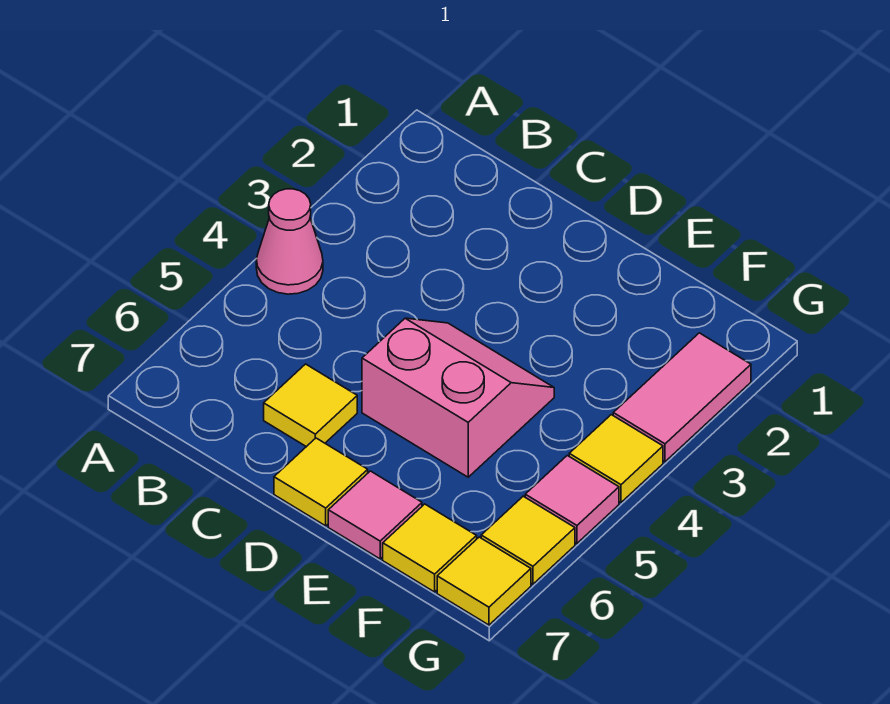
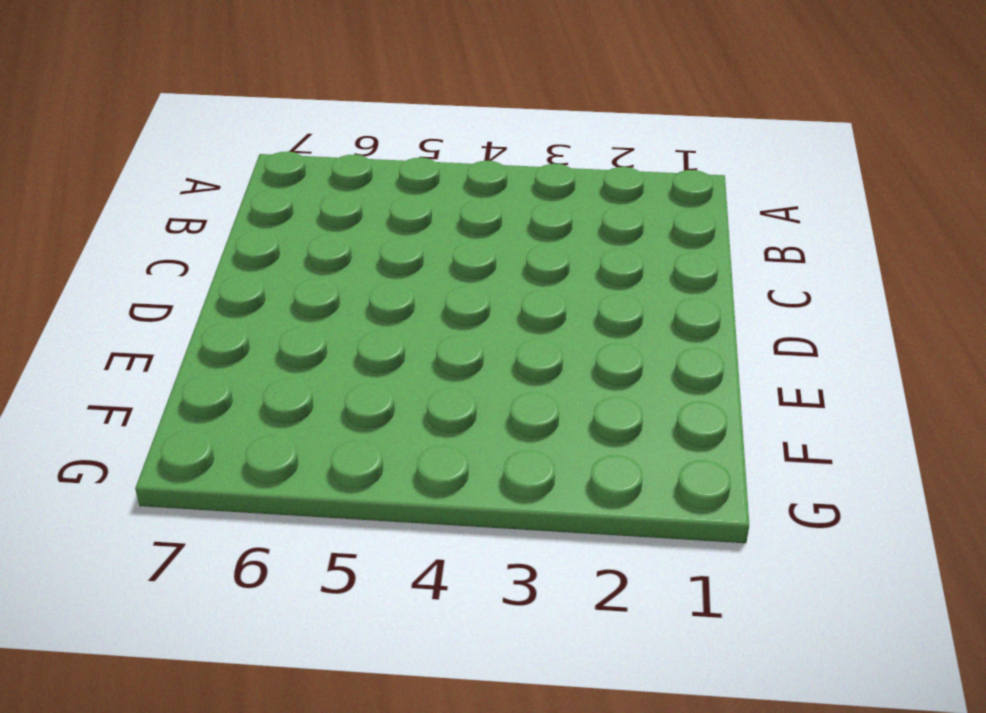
none -> pink 1x1 cone [256,189,323,294]
none -> yellow 1x1 tile [264,364,357,447]

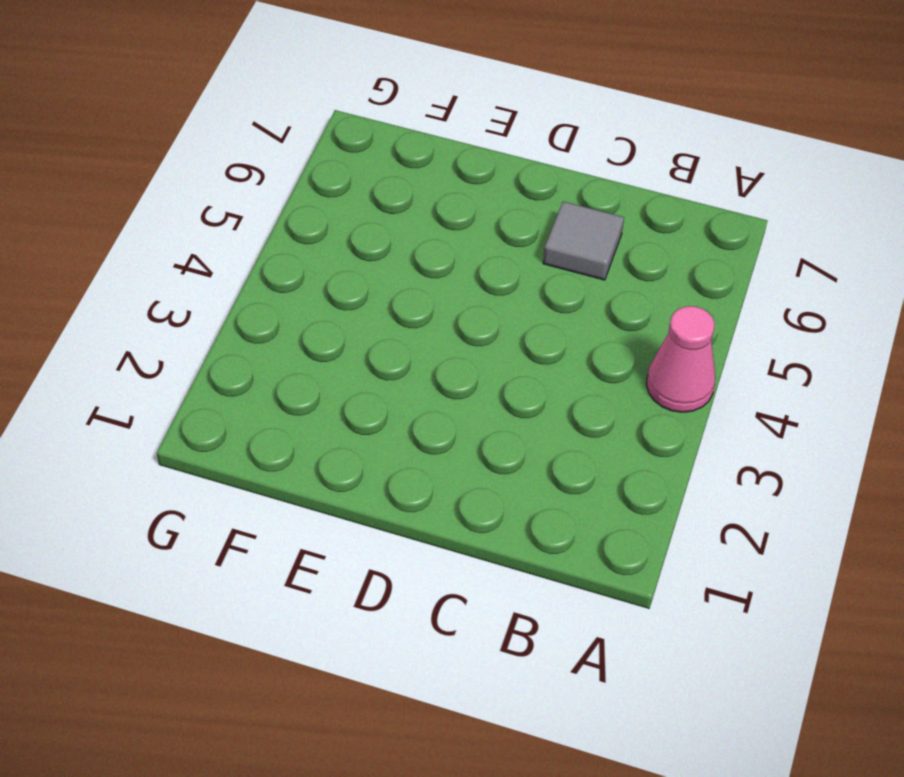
grey 1x1 tile [543,201,624,280] -> yellow 1x1 tile [264,364,357,447]
none -> pink 2x2 slope [362,318,554,477]
none -> yellow 1x1 tile [274,438,368,526]

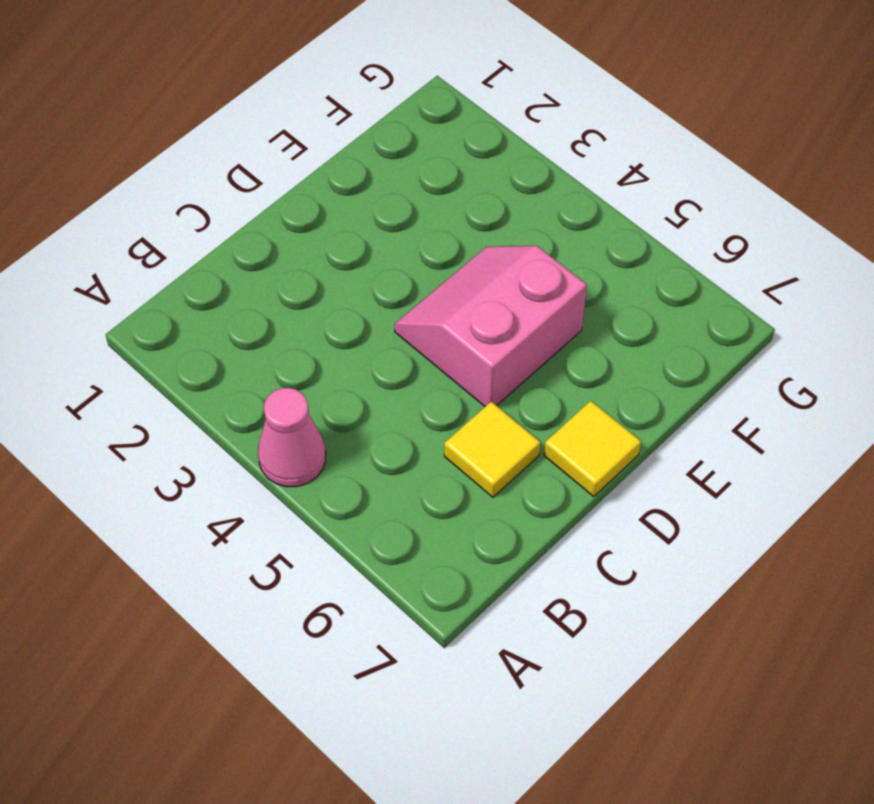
none -> pink 1x1 tile [328,471,422,559]
none -> yellow 1x1 tile [383,504,477,592]

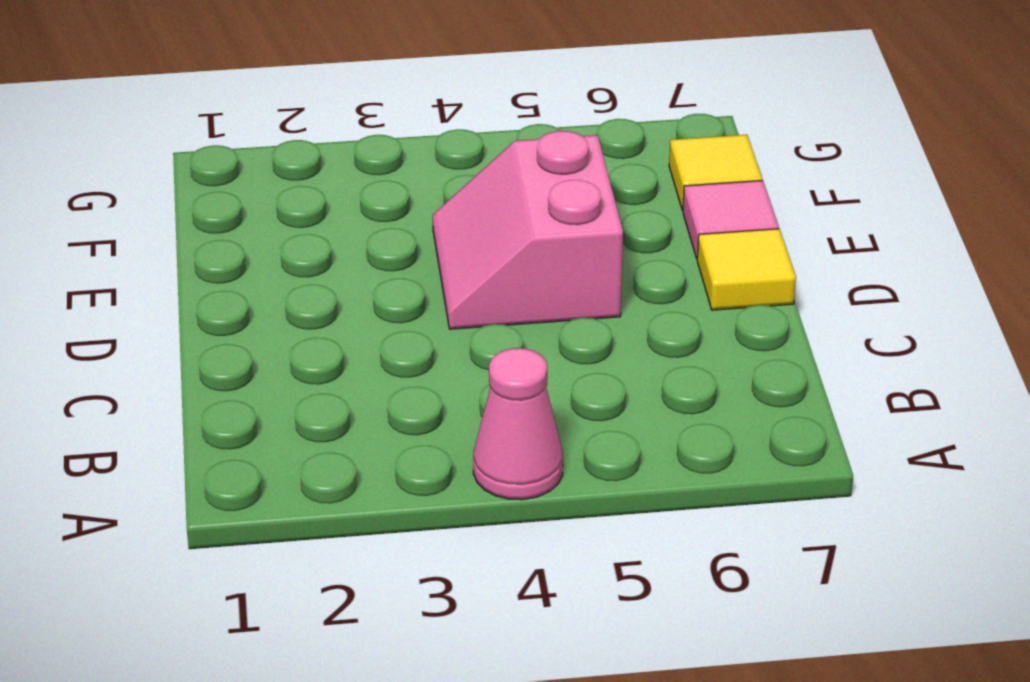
none -> yellow 1x1 tile [264,364,357,447]
none -> pink 1x2 tile [613,333,751,462]

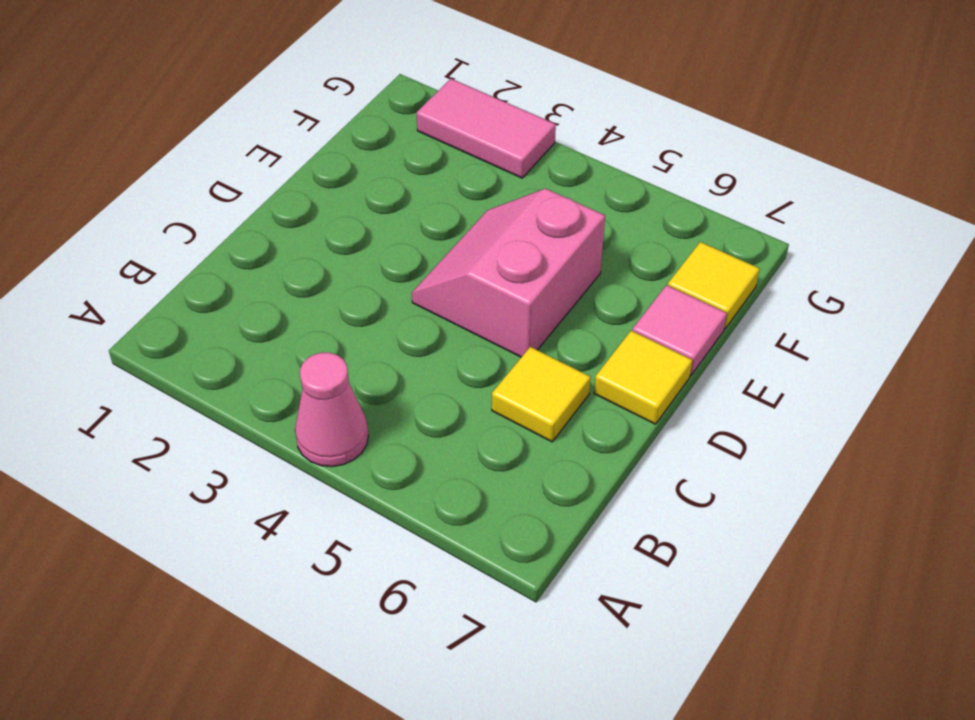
none -> yellow 1x1 tile [569,415,663,502]
none -> pink 1x1 tile [525,456,619,543]

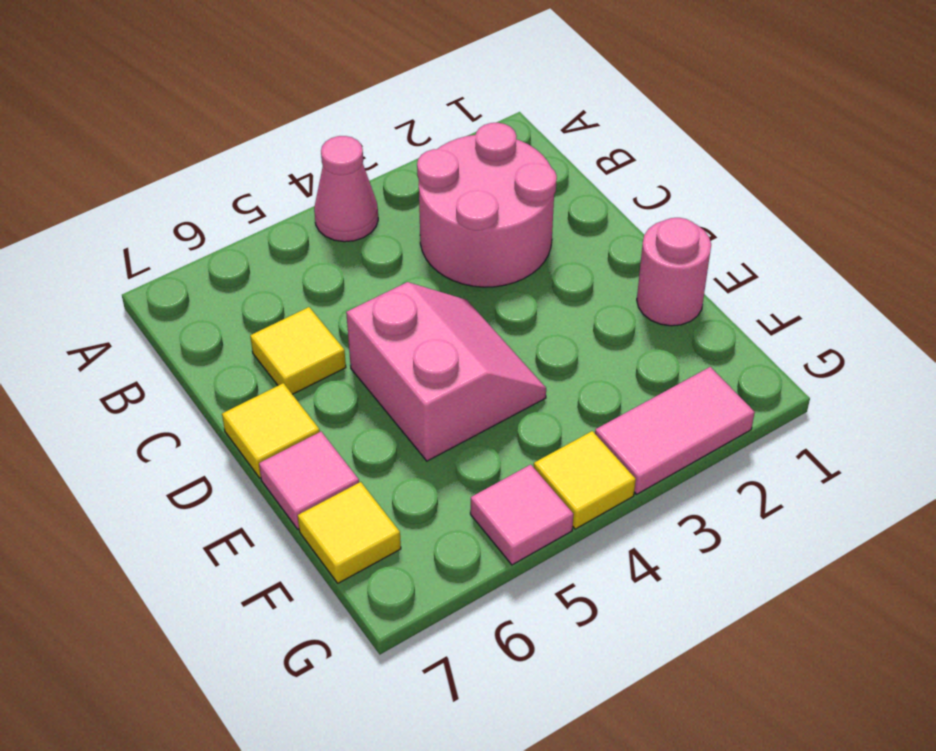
pink 2x2 round brick [417,123,557,287] -> none
pink 1x1 round brick [637,218,711,326] -> none
none -> yellow 1x1 tile [481,496,575,584]
none -> yellow 1x1 tile [437,537,531,625]

